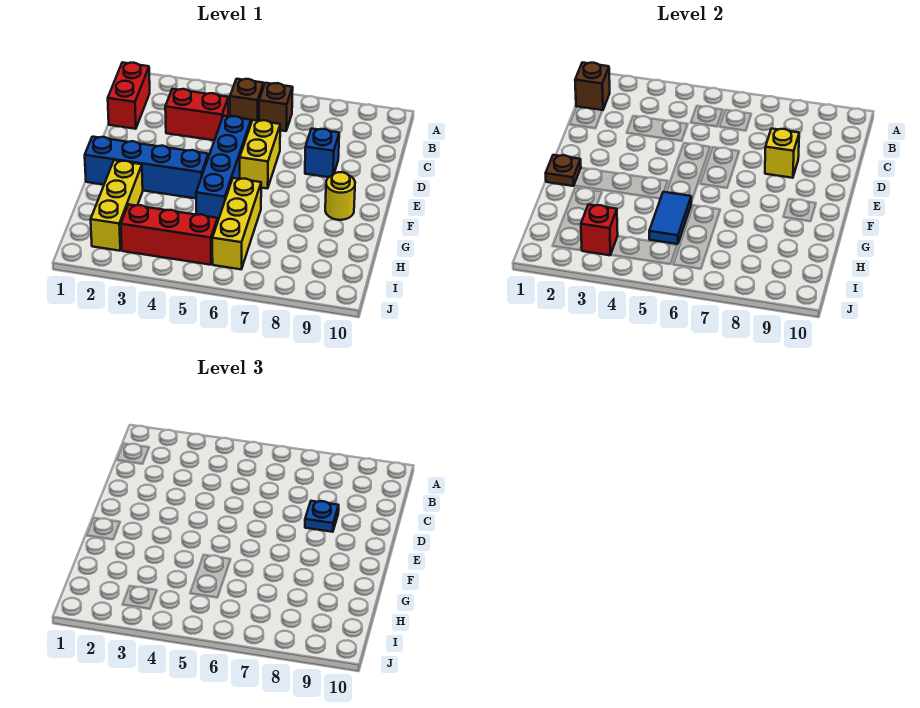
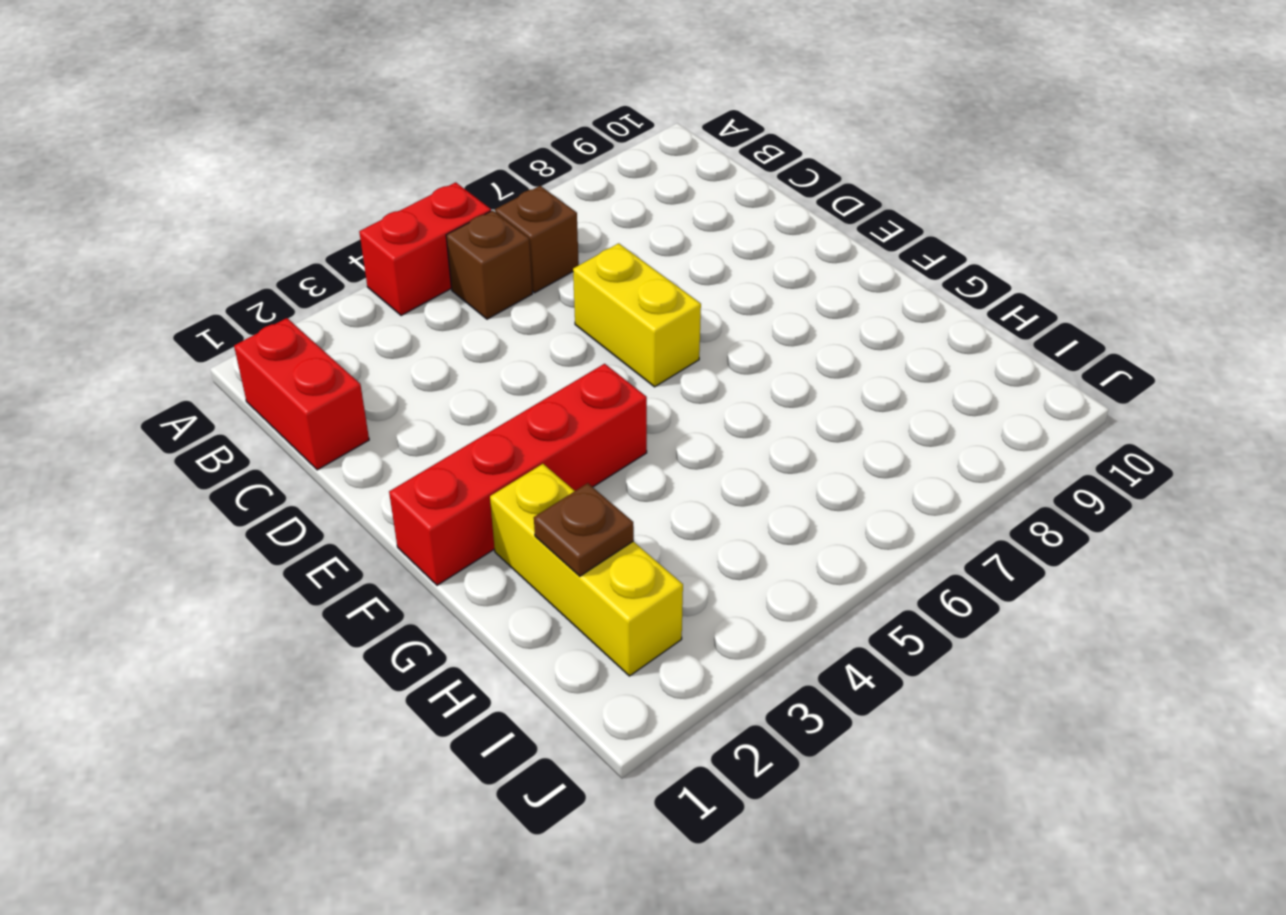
red 1x2 brick [359,182,491,316] -> red 1x2 brick moved to [165,89,228,140]
red 1x4 brick [389,364,647,585] -> blue 1x4 brick [85,137,208,198]
brown 1x1 plate [534,483,634,576] -> brown 1x1 plate moved to [546,155,581,186]
none -> blue 1x4 brick [196,116,251,220]
none -> blue 1x1 brick [305,129,339,177]
none -> yellow 1x1 round brick [325,172,355,220]

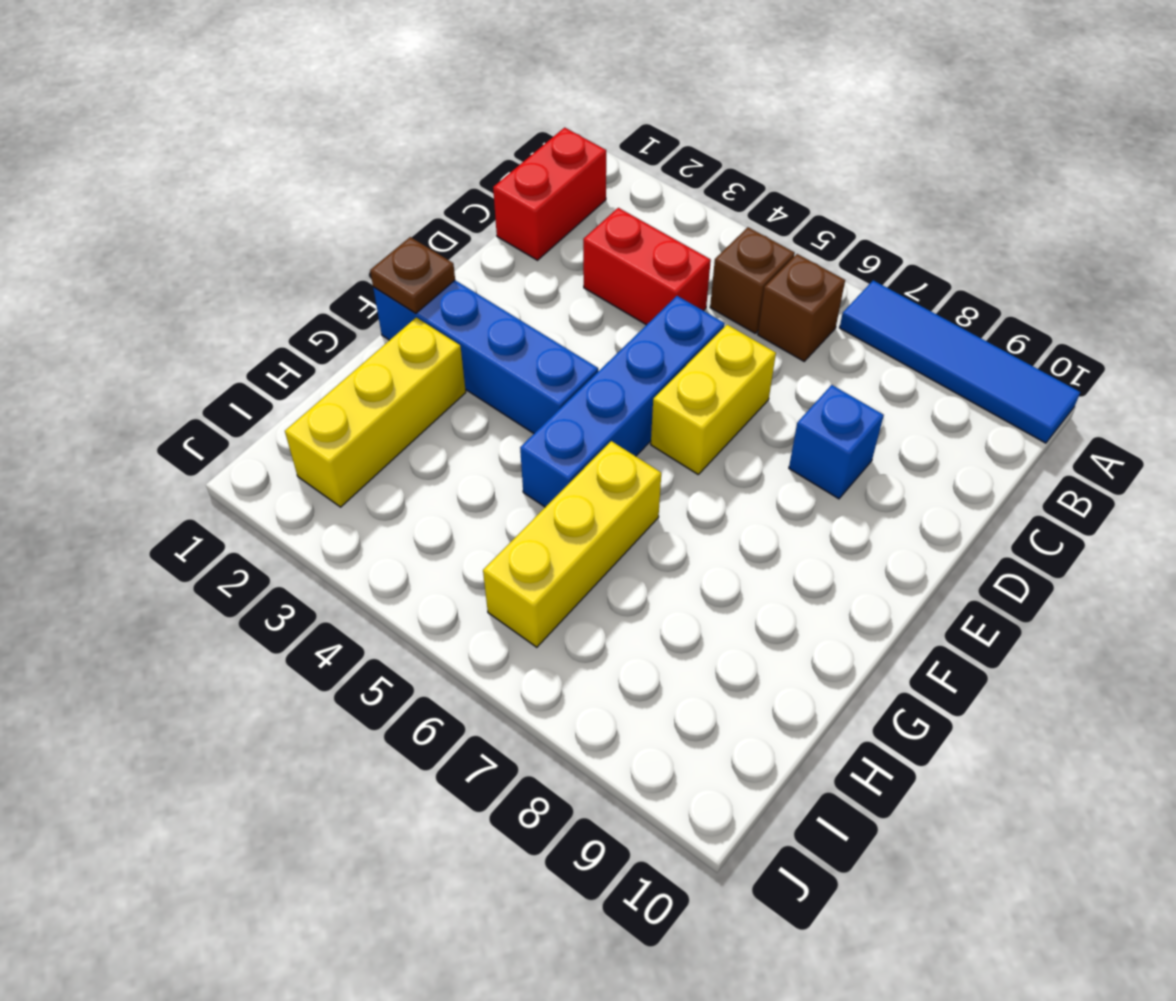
blue 1x4 tile [840,280,1080,443] -> none
none -> yellow 1x1 round brick [325,172,355,220]
none -> red 1x3 brick [121,204,218,265]
none -> brown 1x1 brick [575,62,610,110]

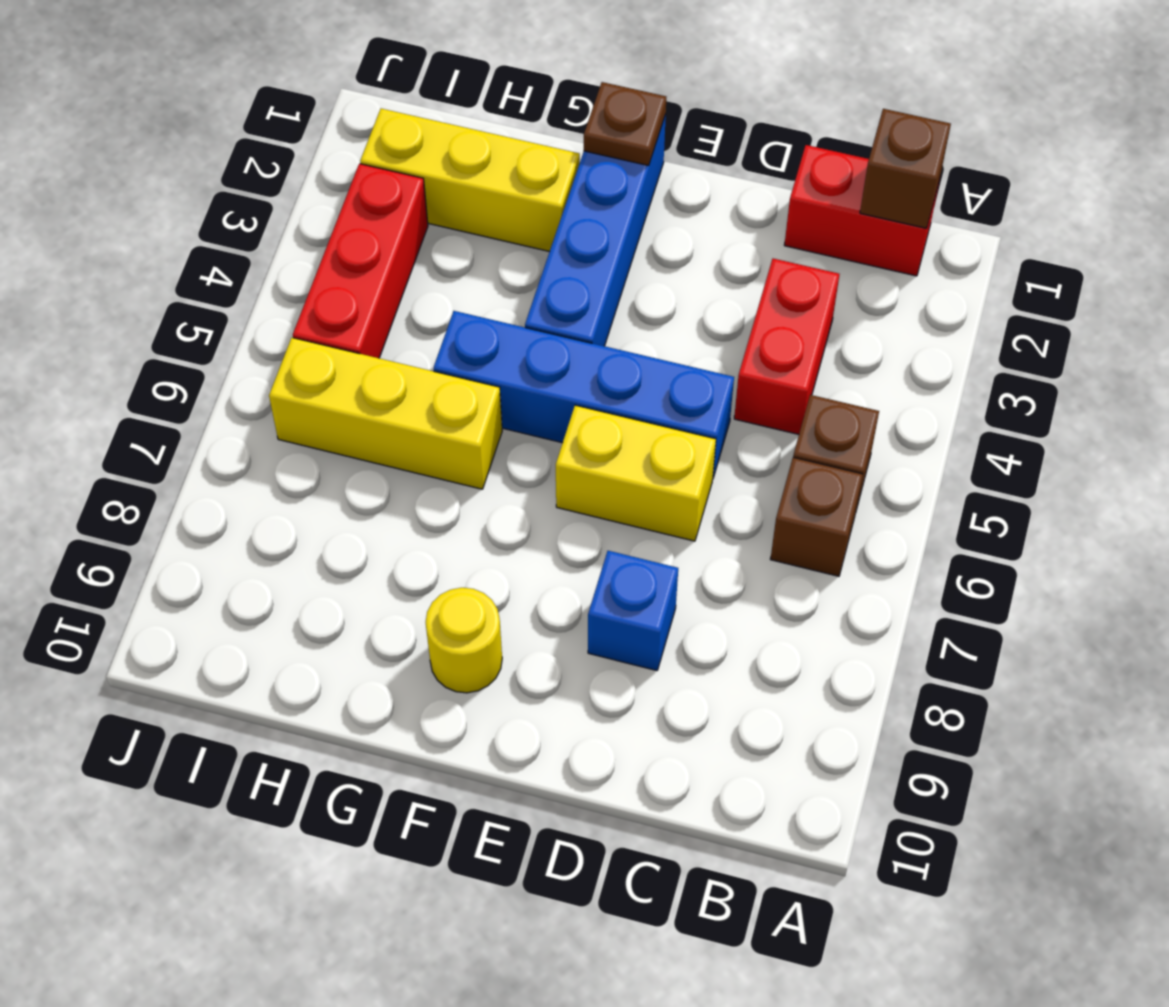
none -> yellow 1x1 brick [765,129,799,178]
none -> blue 1x2 tile [649,192,691,244]
none -> red 1x1 brick [581,204,618,255]

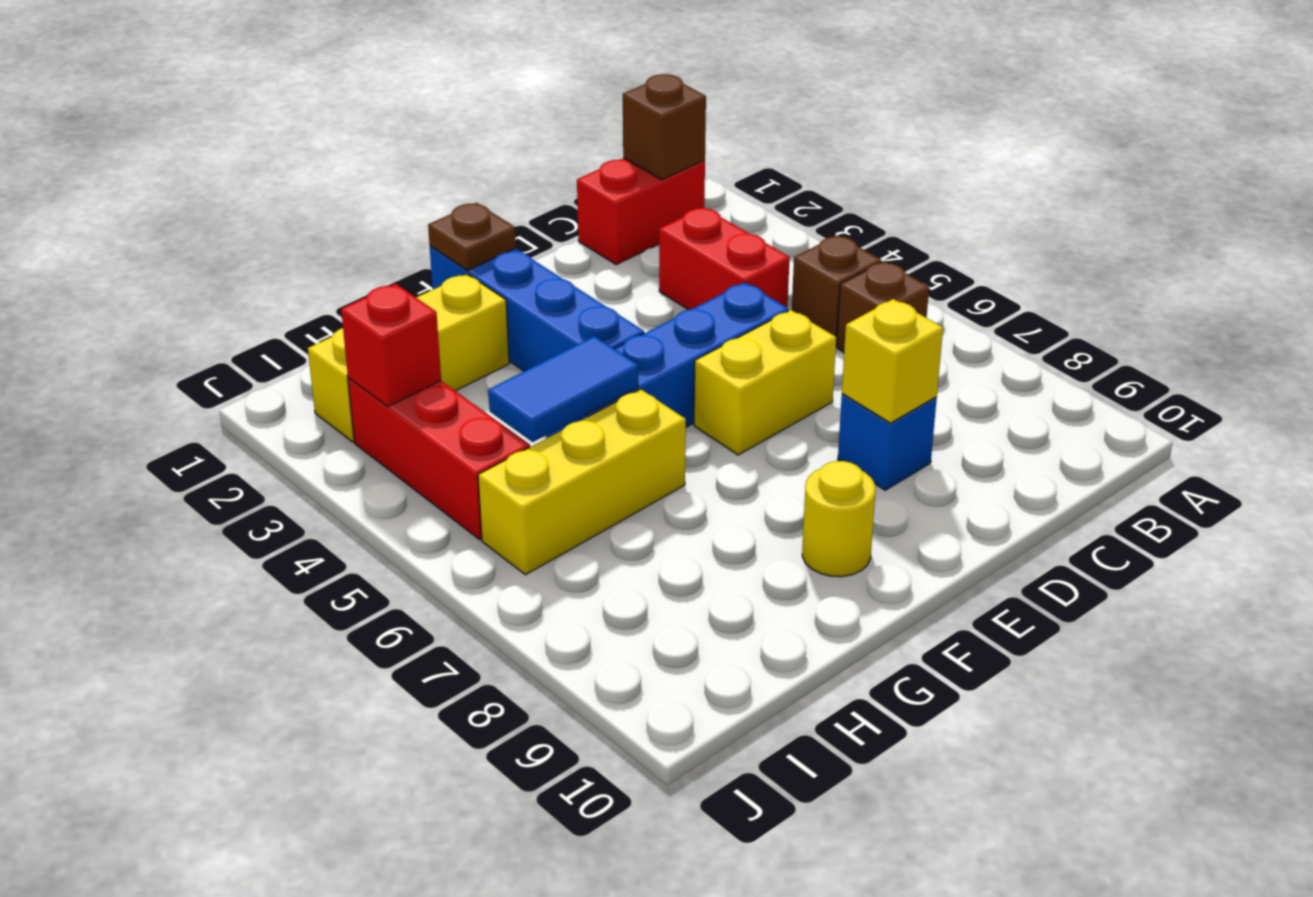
none -> blue 1x1 plate [305,501,339,532]

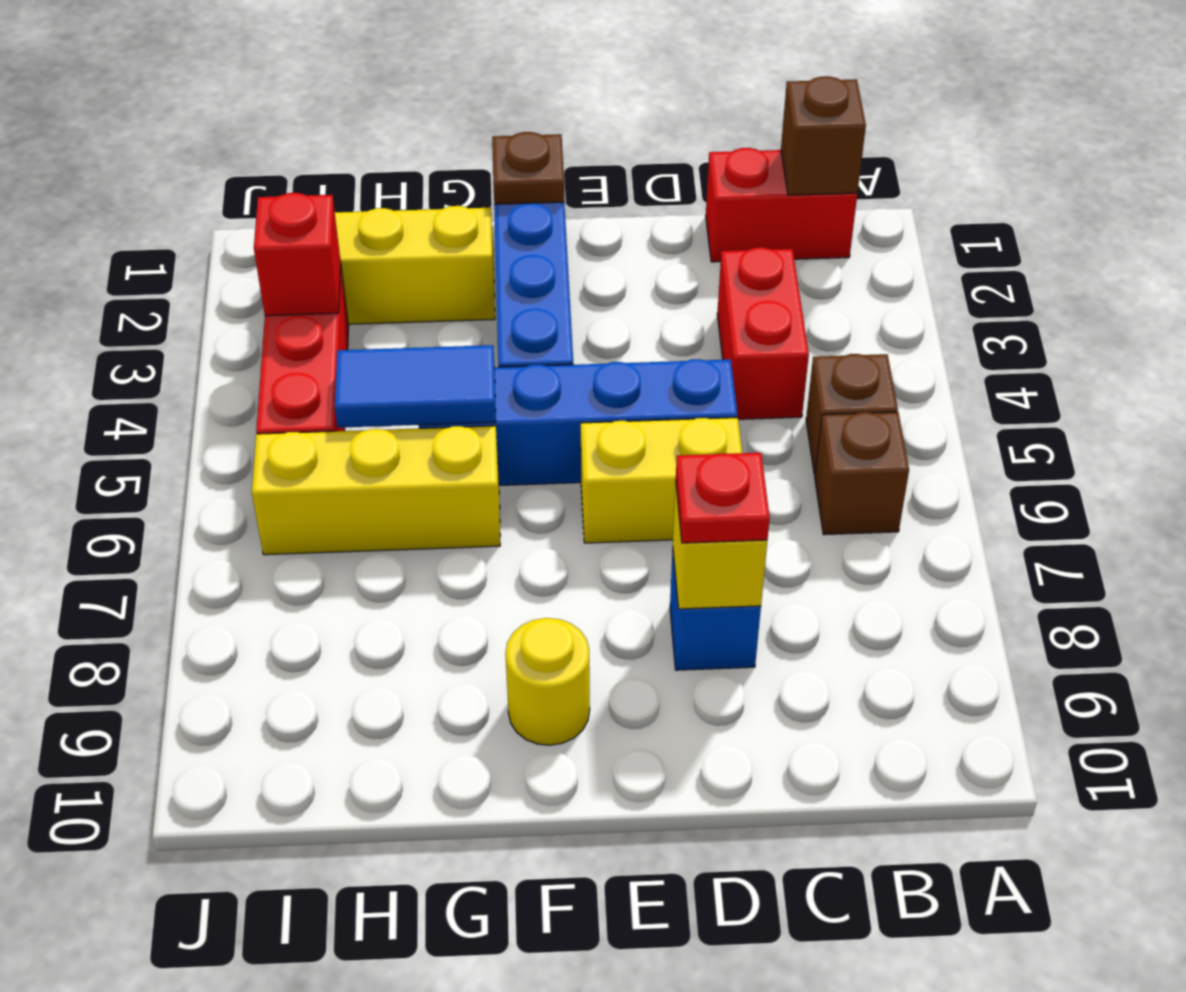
red 1x1 plate [676,453,770,543] -> blue 1x1 plate [305,501,339,532]

